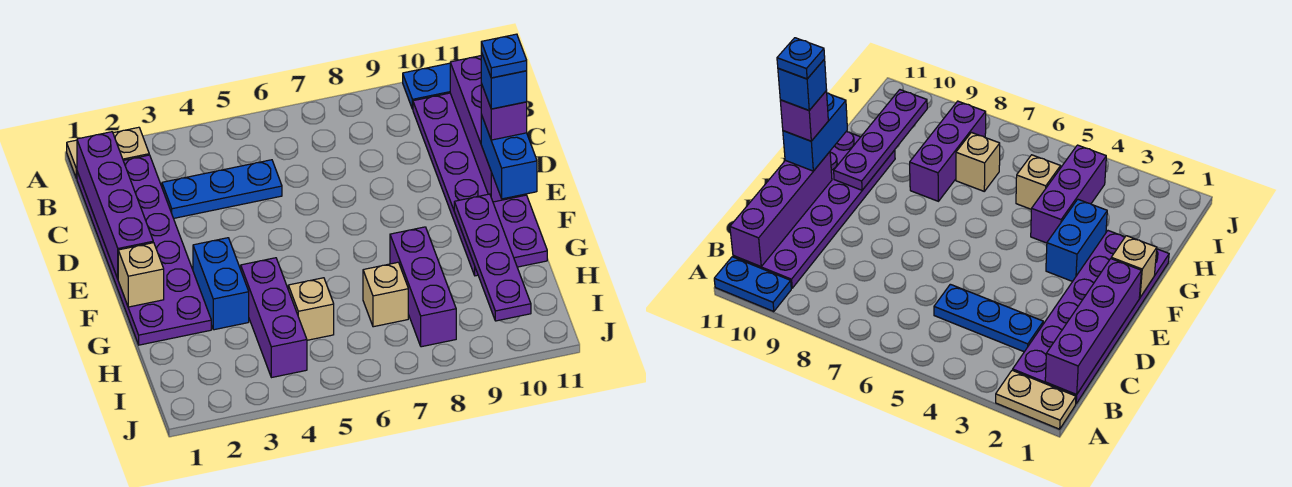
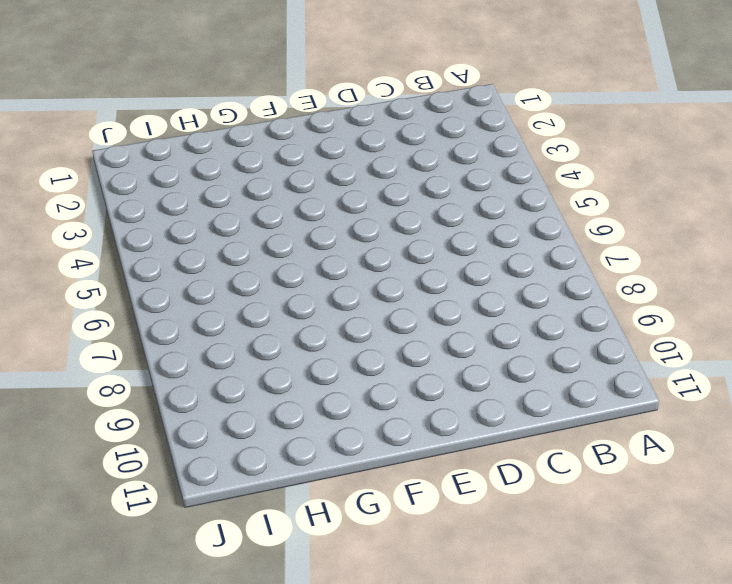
none -> tan 1x2 plate [67,127,149,179]
none -> blue 1x2 plate [403,63,450,109]
none -> purple 2x6 plate [77,155,211,345]

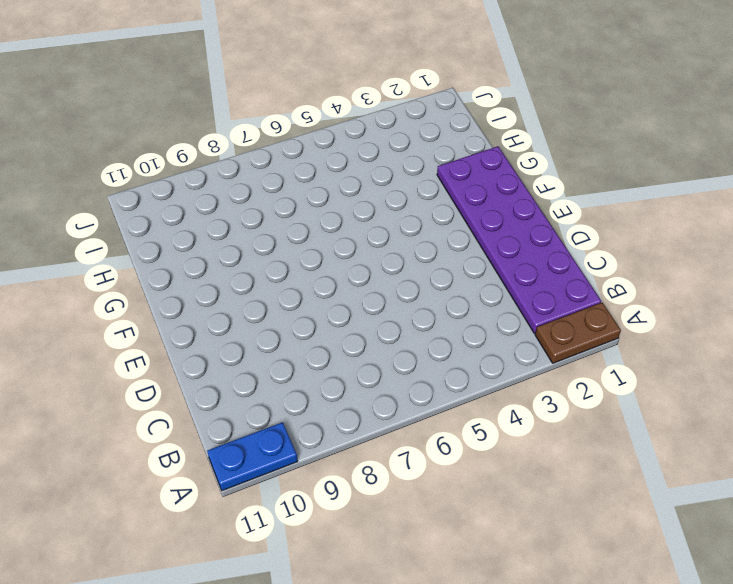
brown 1x2 plate [535,303,621,363] -> tan 1x2 plate [67,127,149,179]
none -> purple 2x6 plate [413,93,547,276]
none -> blue 1x3 plate [162,160,282,218]
none -> blue 1x2 brick [193,238,249,330]

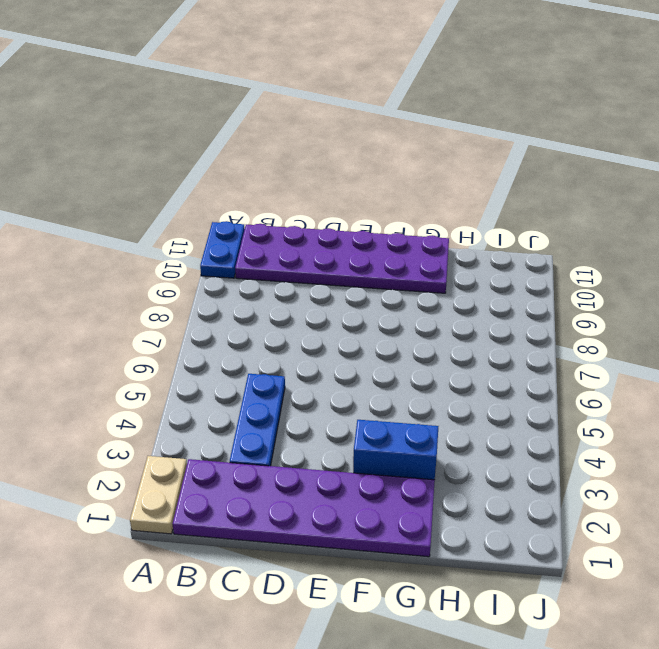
none -> purple 1x3 brick [241,258,307,378]
none -> purple 1x3 brick [390,227,456,347]
none -> tan 1x1 brick [288,278,334,340]

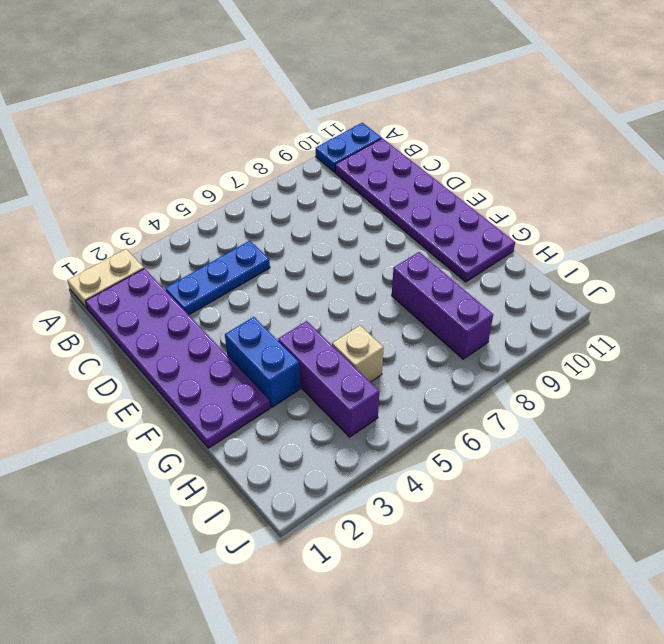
none -> tan 1x1 brick [363,262,408,327]
none -> purple 1x4 brick [77,132,153,279]
none -> purple 1x4 brick [450,56,527,202]

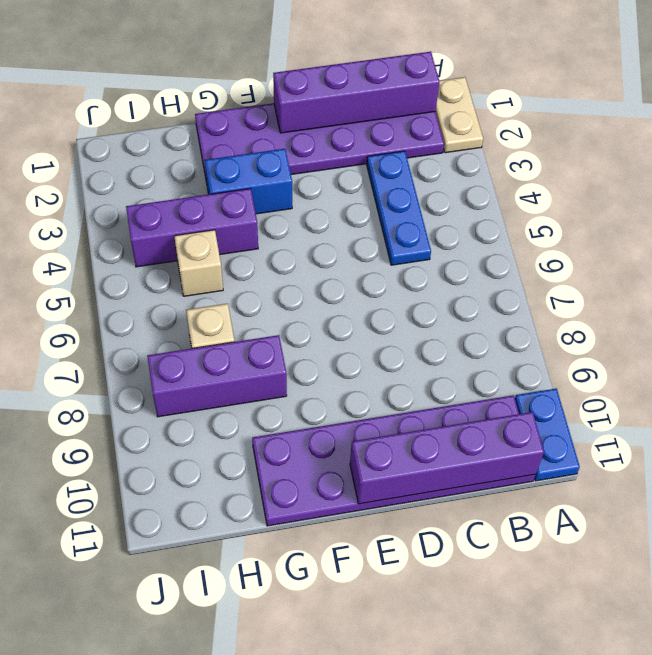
none -> tan 1x1 brick [118,243,164,307]
none -> purple 1x4 plate [454,194,531,321]
none -> blue 1x2 brick [481,115,537,199]

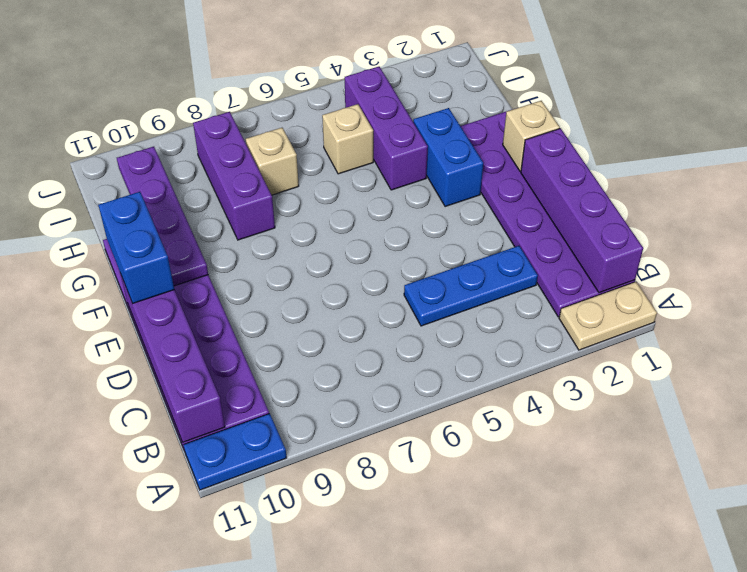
none -> purple 1x1 brick [481,84,527,140]
none -> blue 1x1 brick [481,53,527,109]
none -> blue 1x1 plate [481,34,527,78]

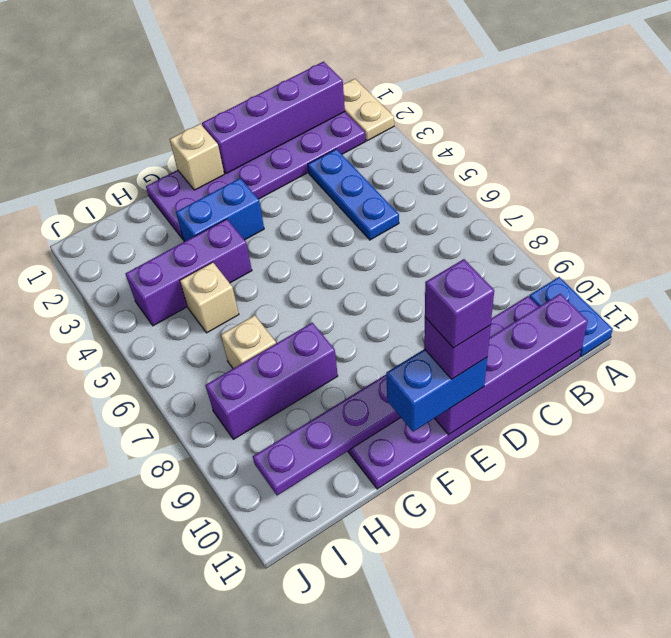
purple 1x1 brick [425,259,494,348] -> blue 1x1 brick [481,53,527,109]
none -> blue 1x1 plate [481,34,527,78]

